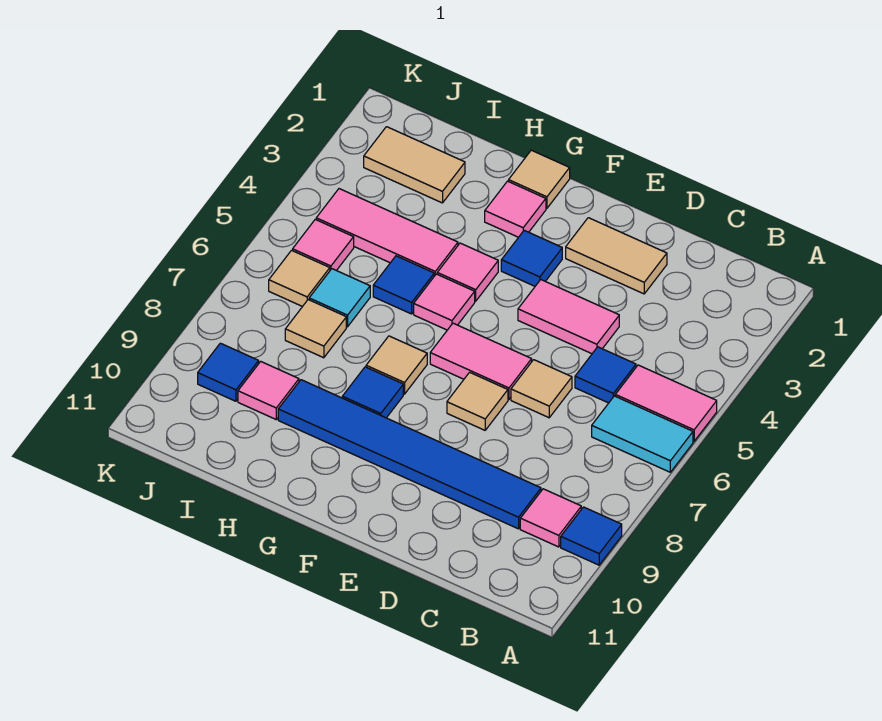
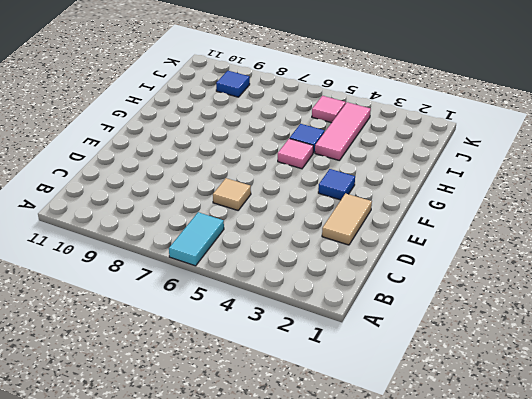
none -> pink 1x2 tile [615,365,717,441]
none -> blue 1x1 tile [561,507,622,565]
none -> pink 1x1 tile [520,489,581,547]

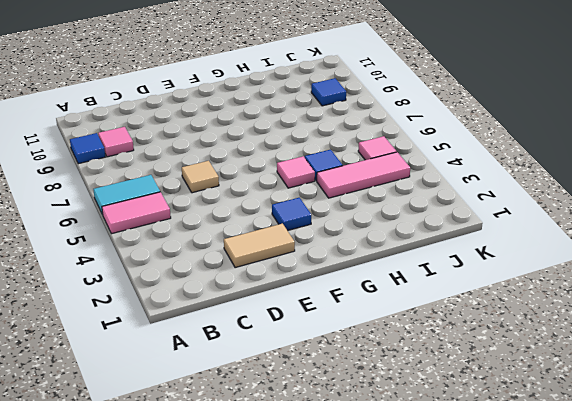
none -> blue 1x1 tile [575,347,636,403]
none -> blue 1x6 tile [278,380,541,529]
none -> pink 1x2 tile [518,280,619,354]

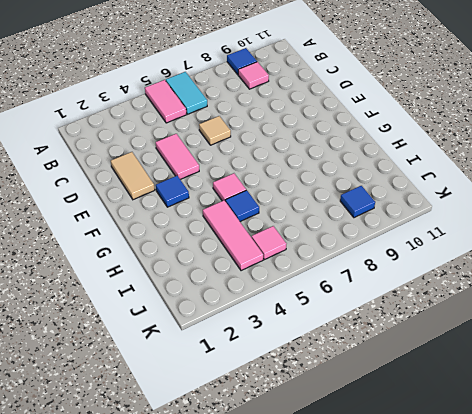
none -> blue 1x1 tile [575,347,636,403]
none -> blue 1x6 tile [278,380,541,529]
none -> pink 1x2 tile [430,323,532,399]

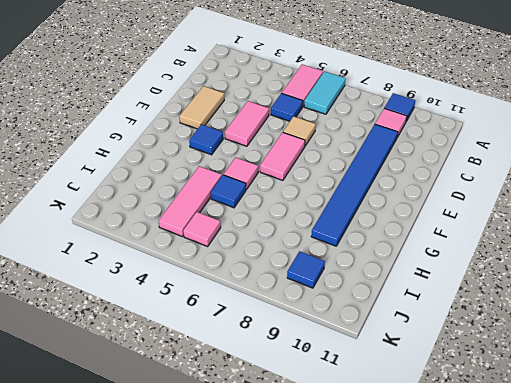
none -> tan 1x1 tile [447,372,508,430]
none -> tan 1x1 tile [509,150,570,208]
none -> pink 1x1 tile [485,181,546,237]

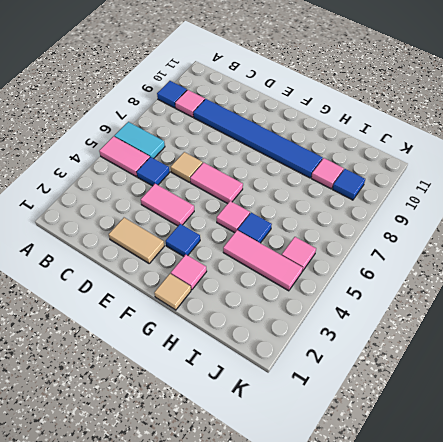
none -> tan 1x1 tile [447,372,508,430]
none -> pink 1x1 tile [437,243,498,301]
none -> tan 1x1 tile [366,336,427,394]

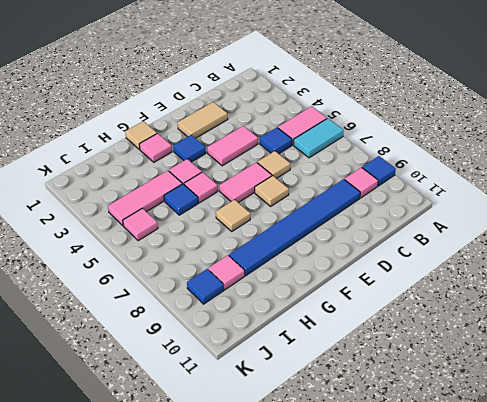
none -> blue 1x1 tile [342,367,403,418]
none -> tan 1x2 tile [364,127,465,203]
none -> cyan 1x1 tile [309,269,370,327]

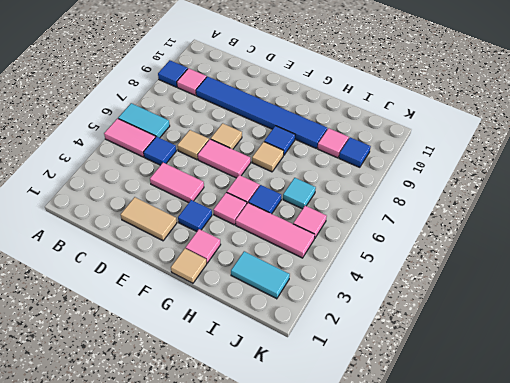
cyan 1x2 tile [231,251,290,299] -> tan 1x2 tile [364,127,465,203]
none -> tan 1x1 tile [285,300,346,358]
none -> tan 1x1 tile [269,250,330,307]

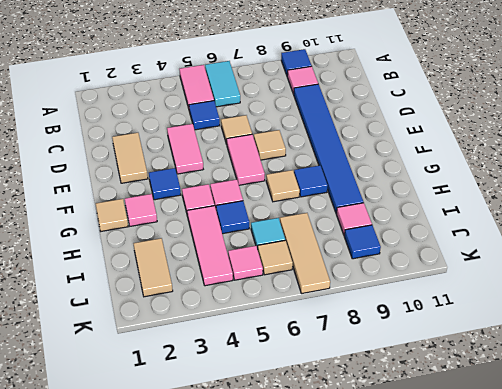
tan 1x3 tile [280,213,330,294] -> tan 1x1 tile [285,300,346,358]

